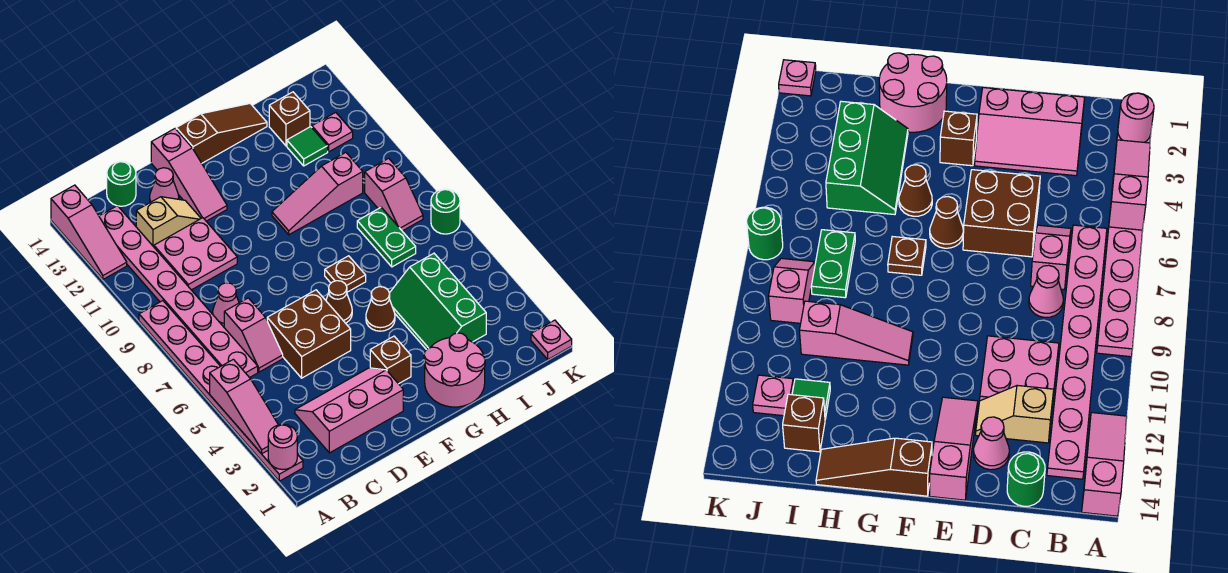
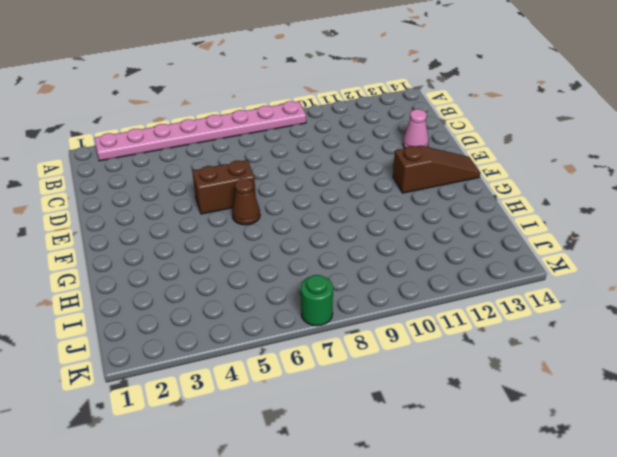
brown 1x2 brick [192,160,256,214] -> brown 2x2 brick [267,290,351,378]
brown 1x3 slope [393,146,480,193] -> brown 1x3 slope turned to [176,104,267,163]
none -> pink 1x3 slope [51,185,127,279]
none -> pink 1x8 plate [99,206,258,378]
none -> pink 2x3 slope [295,368,403,453]

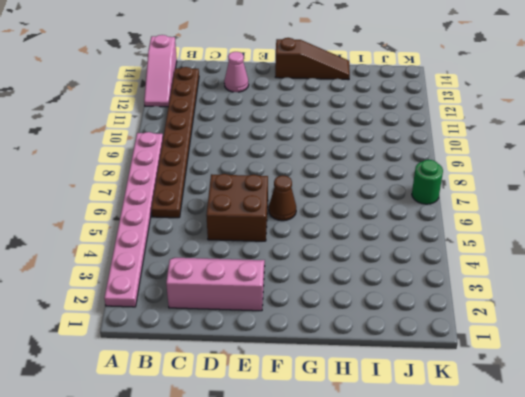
brown 1x8 plate [151,67,199,218] -> pink 1x8 plate [99,206,258,378]
none -> pink 1x2 slope [224,298,283,372]
none -> pink 1x1 cone [213,283,239,327]
none -> pink 2x2 plate [154,218,237,290]

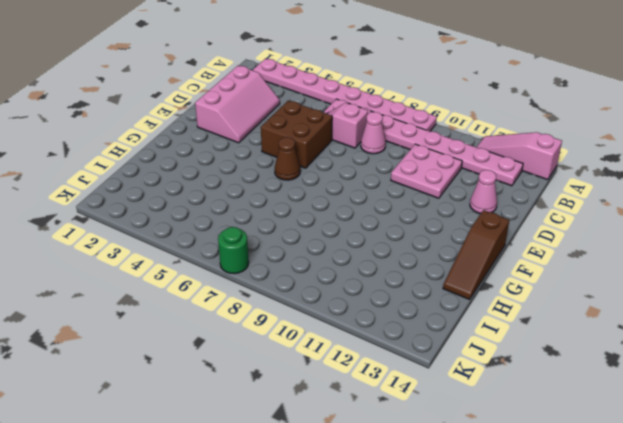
none -> tan 1x2 slope [136,197,201,247]
none -> green 1x1 round brick [107,161,136,206]
none -> pink 1x3 slope [151,129,227,221]

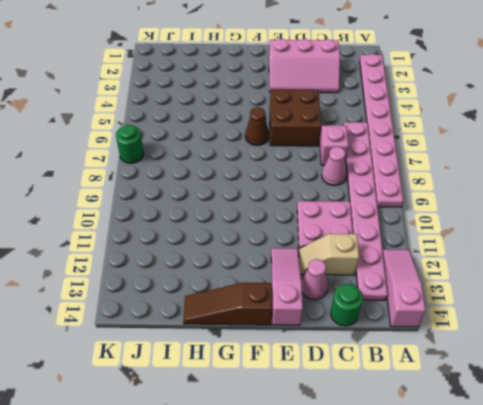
none -> brown 1x1 brick [370,336,411,384]
none -> pink 2x2 round brick [424,333,485,407]
none -> brown 1x1 cone [366,287,395,331]

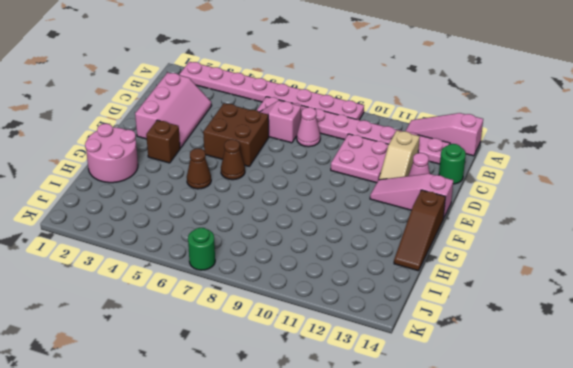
none -> brown 1x1 plate [325,256,366,292]
none -> pink 1x3 slope [272,153,363,235]
none -> green 2x3 slope [389,253,486,350]

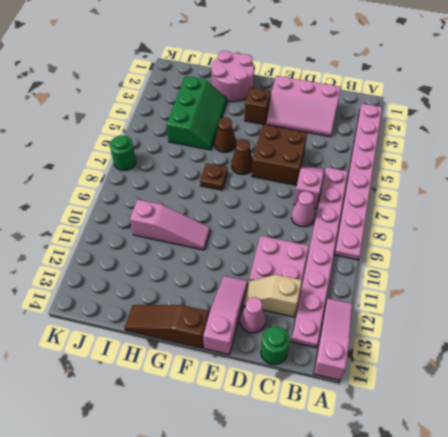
none -> green 1x2 plate [357,208,416,267]
none -> green 1x1 tile [287,127,328,166]
none -> brown 1x1 brick [269,92,310,146]

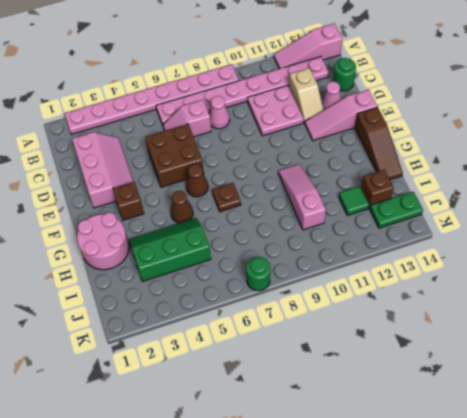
green 1x2 plate [370,192,423,228] -> green 1x2 plate moved to [357,208,416,267]
none -> pink 1x2 slope [365,158,423,231]
none -> pink 1x1 plate [312,112,353,152]
none -> pink 1x1 plate [531,320,572,359]

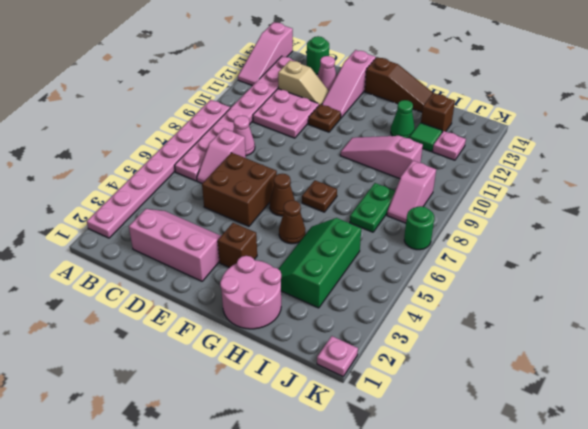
brown 1x1 plate [308,104,341,132] -> none
green 1x1 cone [391,100,415,138] -> none
none -> pink 1x1 round brick [268,424,297,470]
none -> pink 1x3 slope [210,359,278,454]

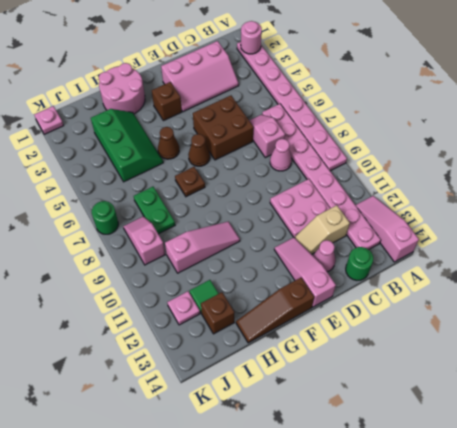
none -> pink 1x3 slope [210,359,278,454]

